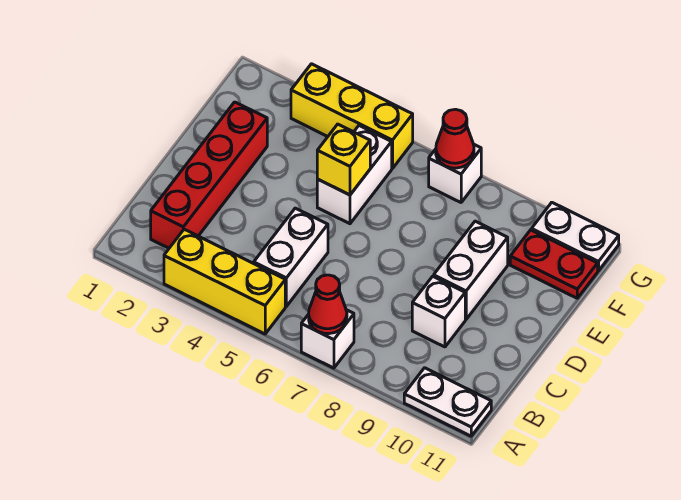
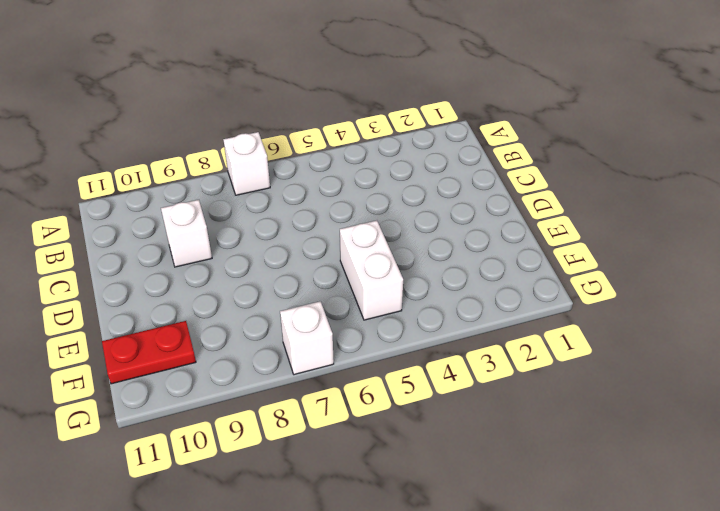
none -> yellow 1x3 brick [164,229,285,334]
none -> white 1x2 plate [404,368,491,436]
none -> red 1x4 brick [151,102,267,248]

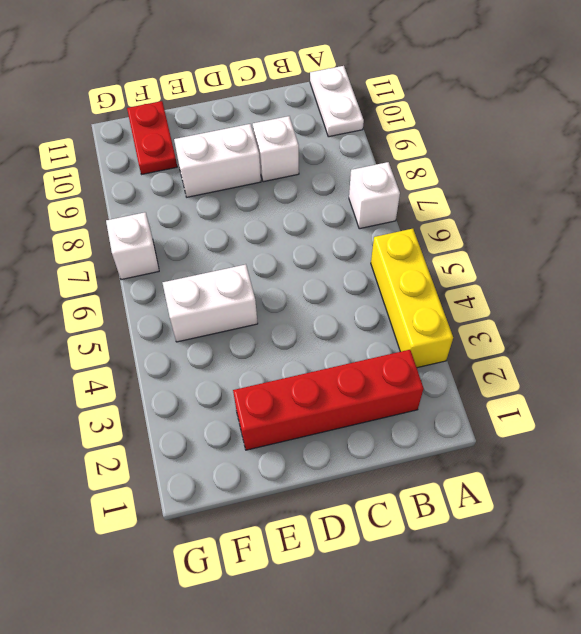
none -> white 1x2 brick [254,208,328,306]
none -> yellow 1x3 brick [291,64,413,169]
none -> white 1x2 plate [532,203,619,271]

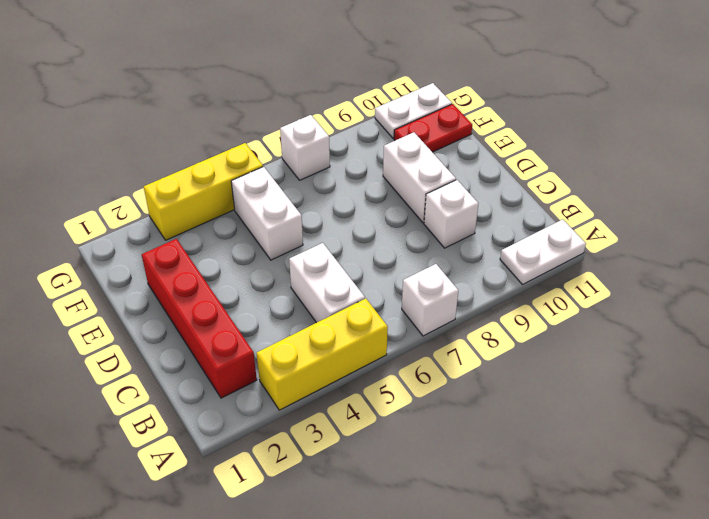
none -> red 1x1 cone [309,275,347,334]
none -> yellow 1x1 brick [317,124,370,195]
none -> red 1x1 cone [436,109,474,168]

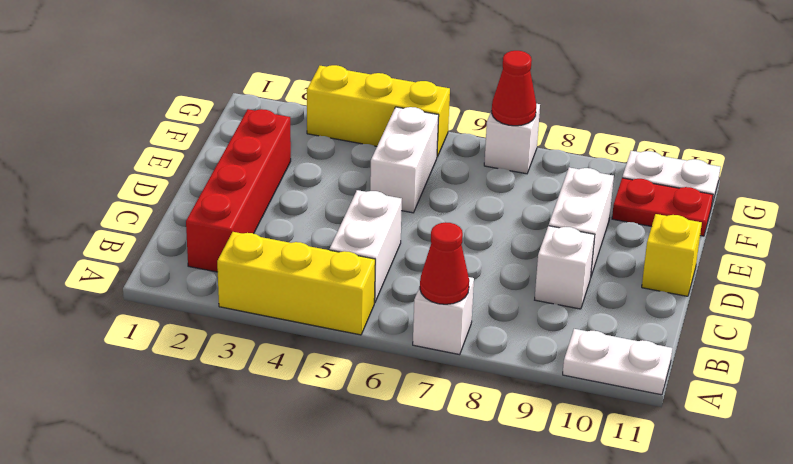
yellow 1x1 brick [642,214,702,296] -> yellow 1x1 brick moved to [317,124,370,195]

